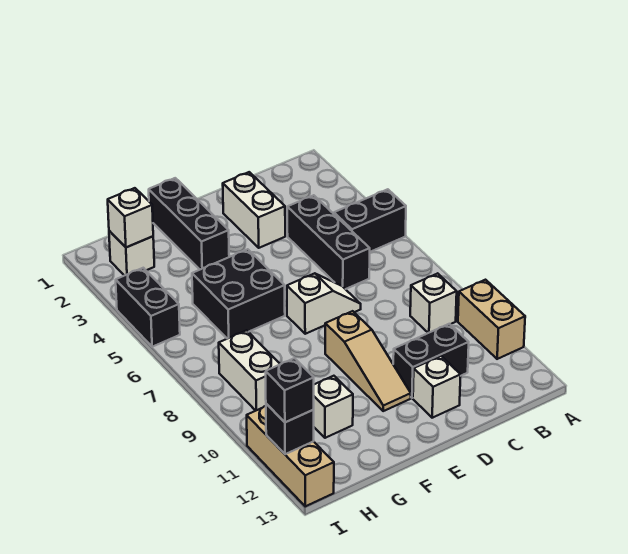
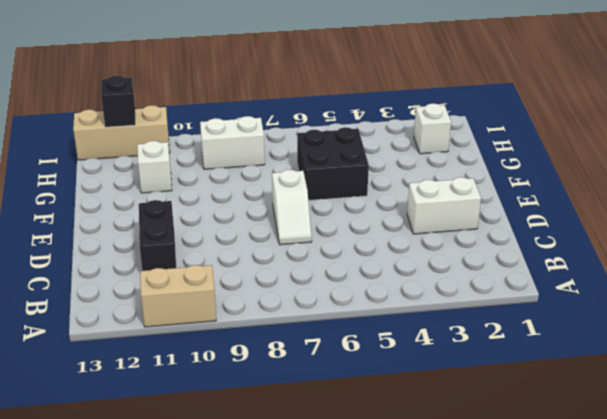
none -> black 1x2 brick [334,189,406,252]
none -> white 1x1 brick [410,273,457,333]
none -> black 1x3 brick [287,195,370,289]

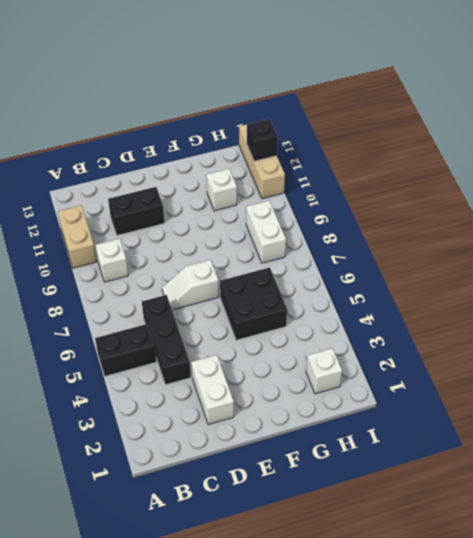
none -> white 1x1 brick [413,356,461,418]
none -> tan 1x3 slope [325,311,411,411]
none -> black 1x3 brick [149,178,229,269]

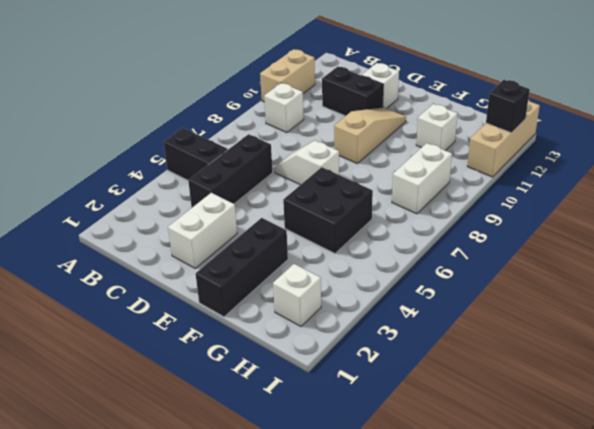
none -> black 1x2 brick [116,268,180,347]
none -> white 1x1 brick [108,188,153,247]
none -> black 1x1 brick [266,358,314,422]

